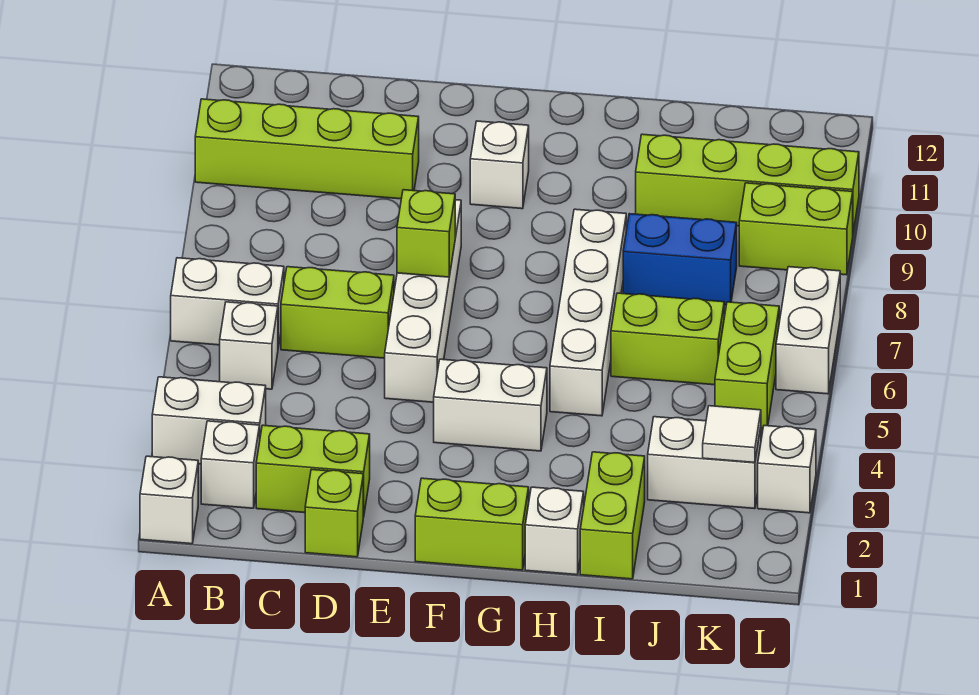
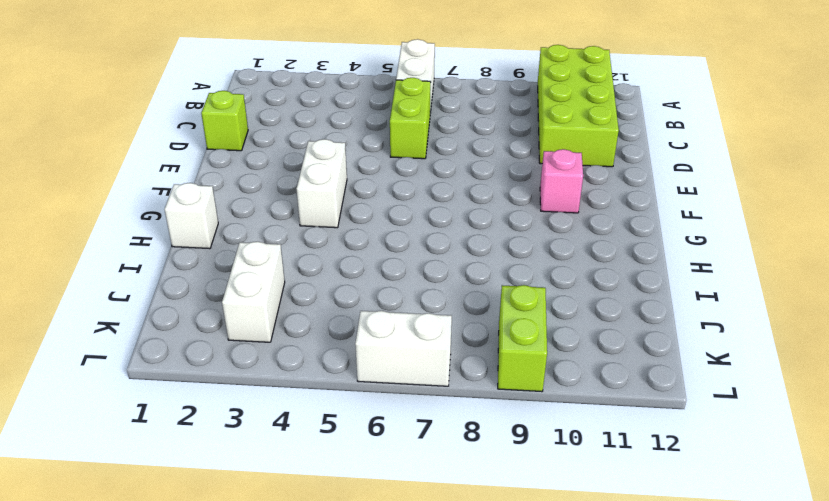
lime 2x4 brick [538,45,619,167] -> lime 1x4 brick [195,99,419,199]
pink 1x1 brick [540,149,583,213] -> white 1x1 brick [470,121,529,209]
none -> white 1x1 brick [140,456,198,544]
none -> white 1x2 brick [152,377,266,464]
none -> white 1x1 brick [201,421,260,508]

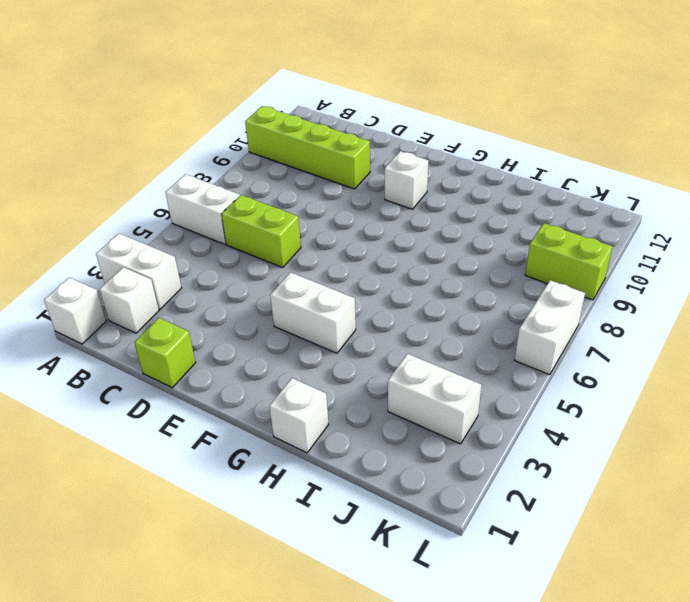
none -> white 1x1 brick [220,302,278,389]
none -> lime 1x2 brick [256,425,370,517]
none -> white 1x4 brick [385,200,461,402]

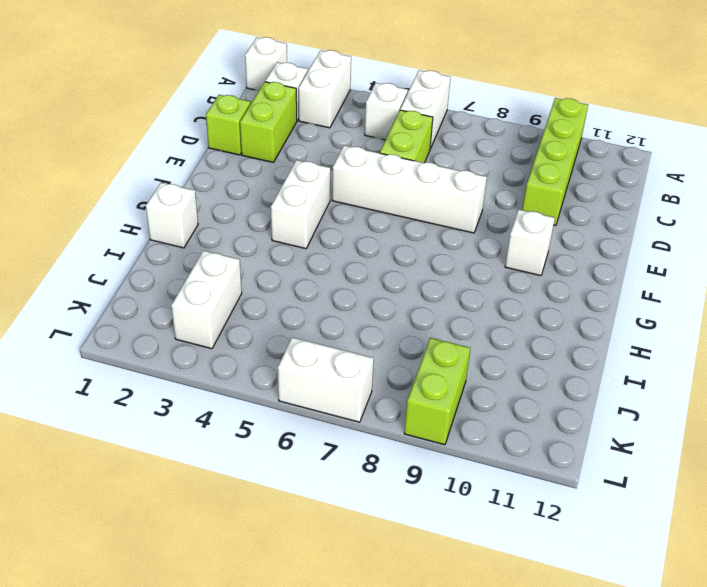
none -> lime 1x2 brick [415,478,529,570]
none -> white 1x4 brick [550,209,626,416]
none -> lime 1x2 brick [580,452,645,579]

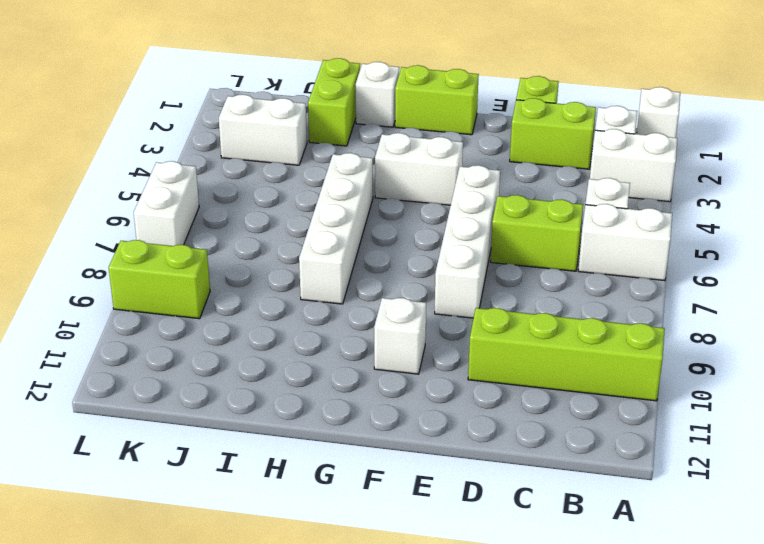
none -> lime 1x2 brick [611,293,724,385]
none -> blue 1x2 brick [623,214,737,305]
none -> lime 1x4 brick [636,134,859,232]

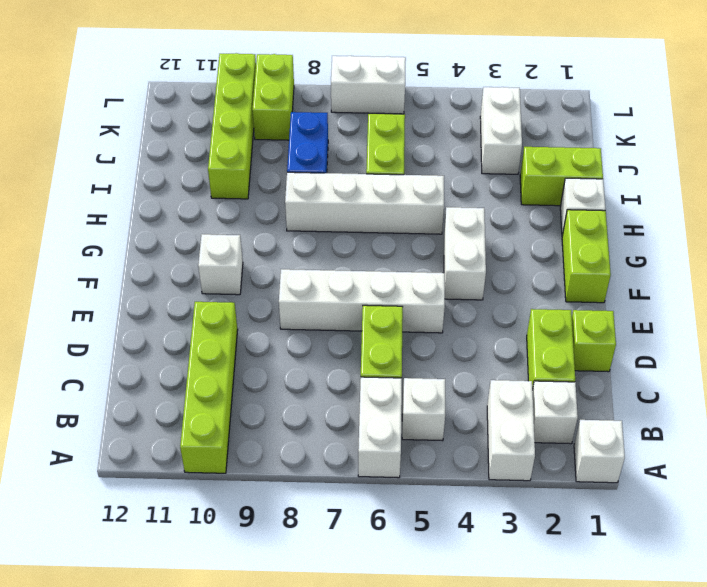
none -> lime 1x2 brick [715,302,779,429]
none -> white 1x1 brick [758,426,816,513]
none -> lime 1x1 brick [397,190,455,277]

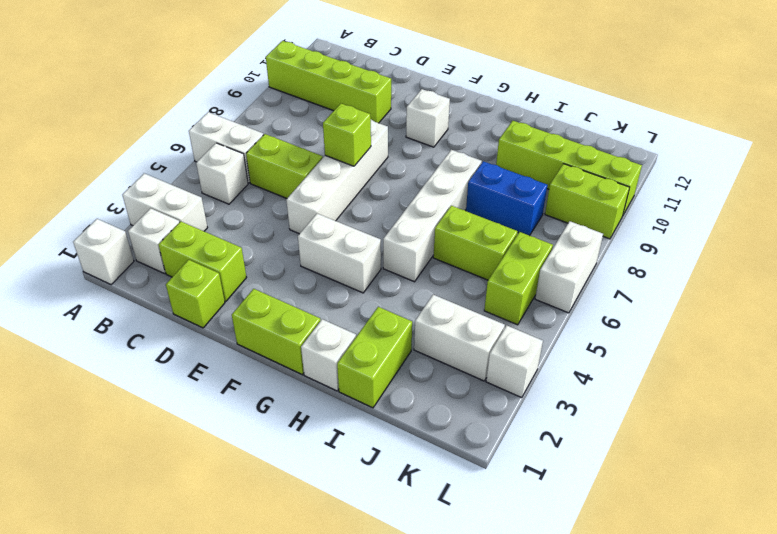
none -> white 1x1 tile [703,406,761,463]

